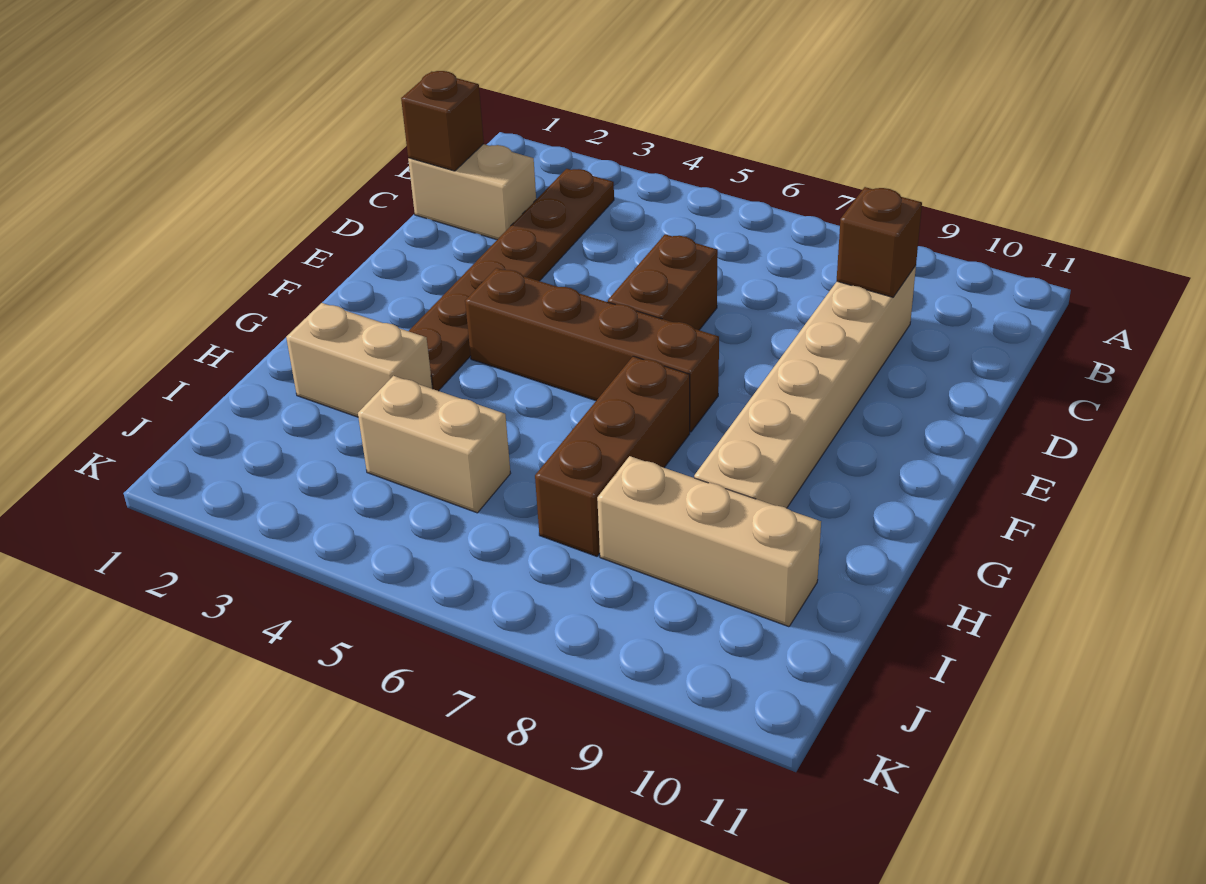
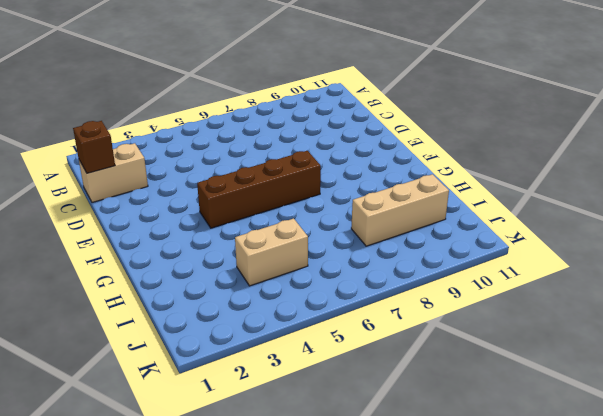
none -> brown 1x6 plate [409,169,614,391]
none -> tan 1x6 brick [694,266,916,508]

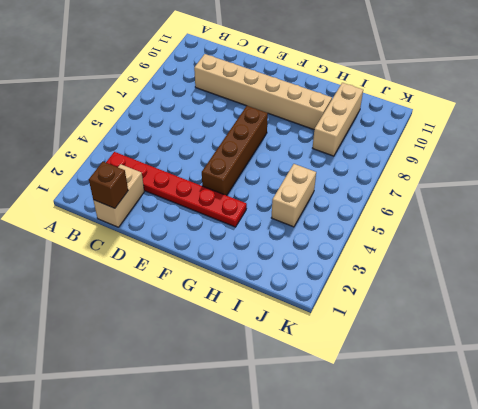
red 1x6 plate [106,152,247,227] -> brown 1x6 plate [409,169,614,391]
none -> brown 1x2 brick [608,234,718,330]
none -> brown 1x3 brick [535,356,690,556]

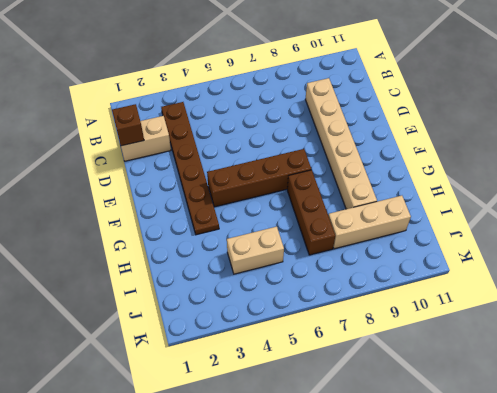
none -> brown 1x2 brick [608,234,718,330]
none -> tan 1x2 brick [286,303,433,417]

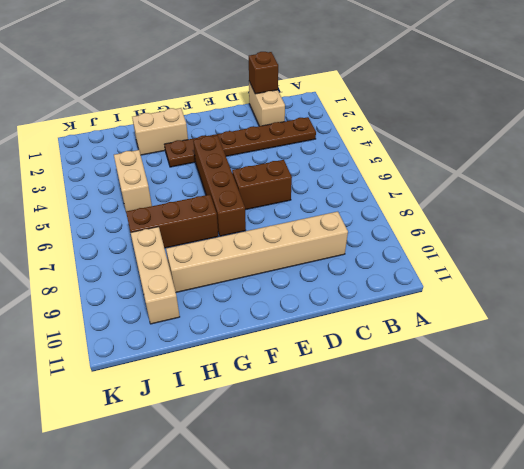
tan 1x2 brick [132,108,188,155] -> tan 1x2 brick turned to [286,303,433,417]
none -> brown 1x1 brick [837,187,922,297]

